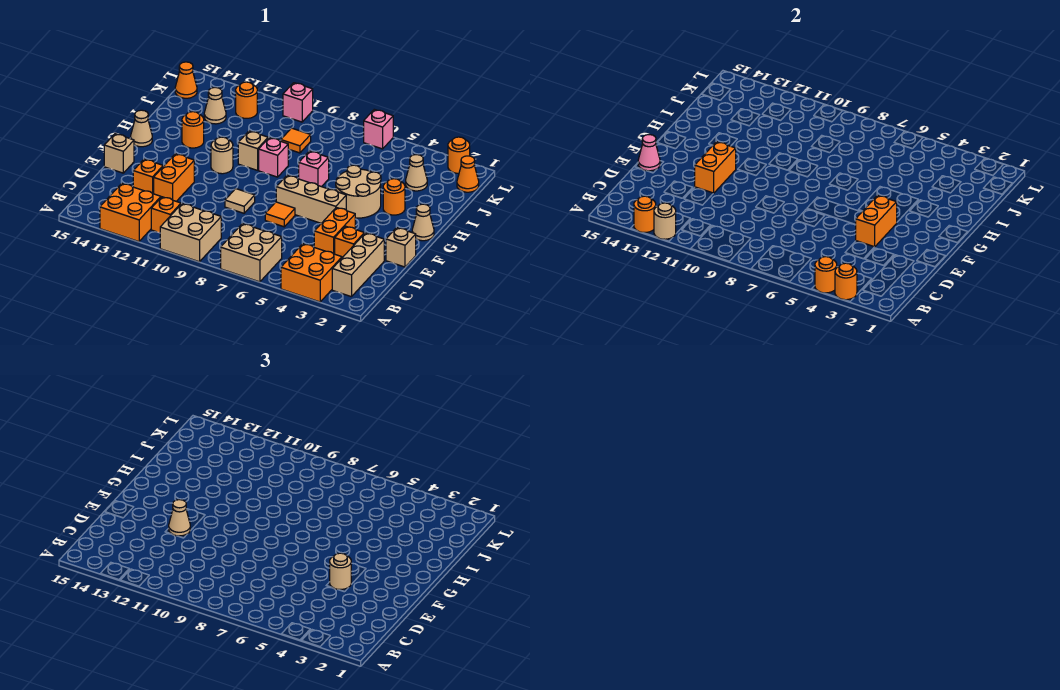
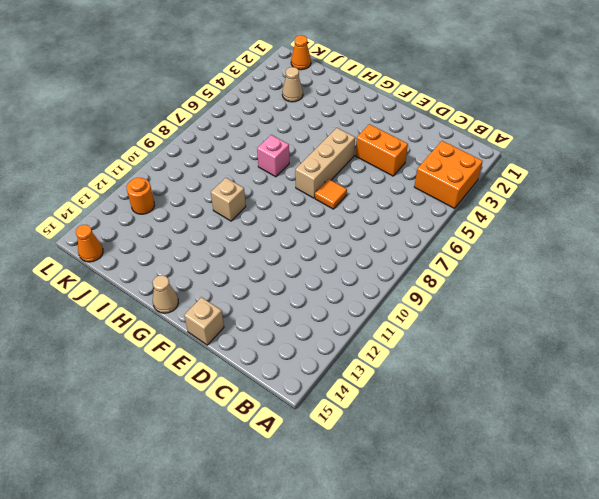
none -> tan 2x2 brick [221,224,282,282]
none -> tan 2x2 brick [160,204,221,262]
none -> orange 2x2 brick [100,183,161,242]
none -> tan 1x3 brick [332,233,384,297]

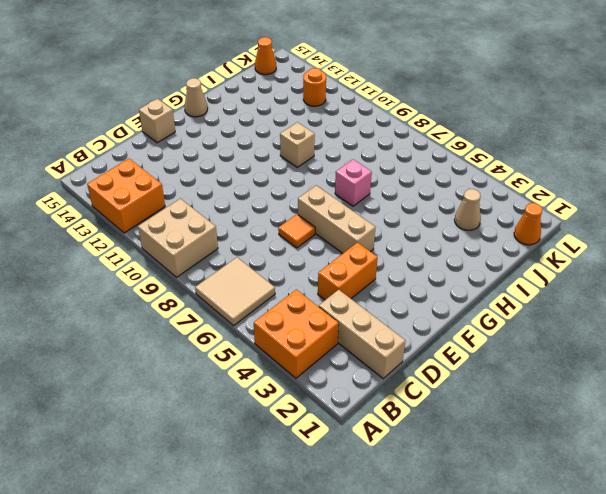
tan 2x2 tile [195,257,275,325] -> tan 2x2 brick [221,224,282,282]
tan 1x3 brick [319,290,405,379] -> tan 1x3 brick turned to [332,233,384,297]
none -> orange 1x1 brick [151,197,181,233]
none -> orange 1x1 brick [335,226,364,258]
none -> orange 1x2 brick [154,154,194,201]
none -> orange 1x1 brick [133,159,163,194]

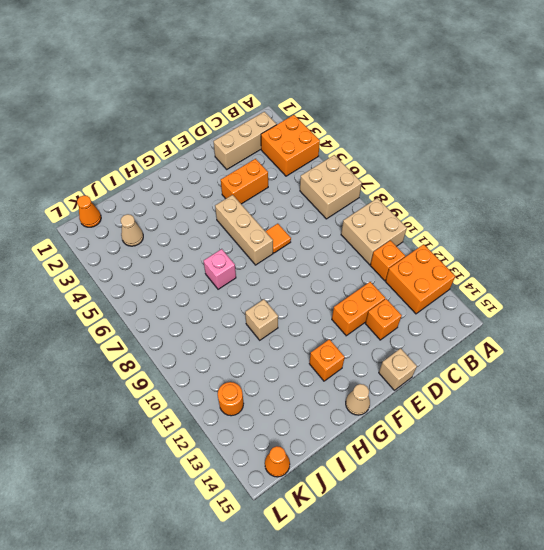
orange 1x1 brick [309,339,345,381] -> orange 1x1 brick moved to [335,226,364,258]
none -> tan 1x1 brick [386,228,416,267]
none -> tan 1x1 tile [225,189,255,213]
none -> tan 1x1 cone [412,204,434,241]
none -> tan 2x2 round brick [336,165,381,218]

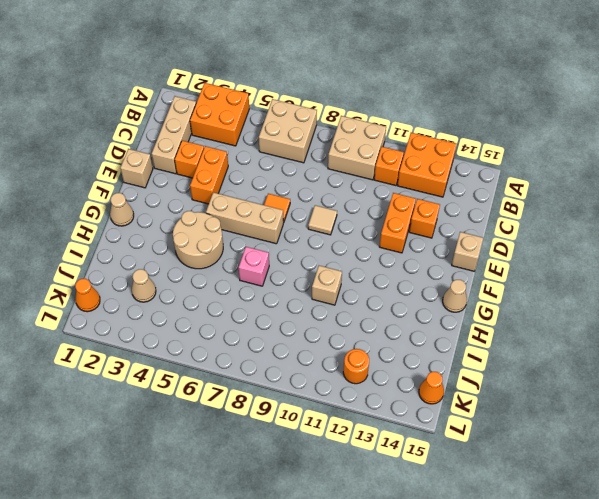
none -> tan 1x1 round brick [211,137,233,174]
none -> orange 1x1 round brick [383,179,405,215]
none -> pink 1x1 brick [259,138,288,177]
none -> orange 1x1 round brick [182,112,204,148]

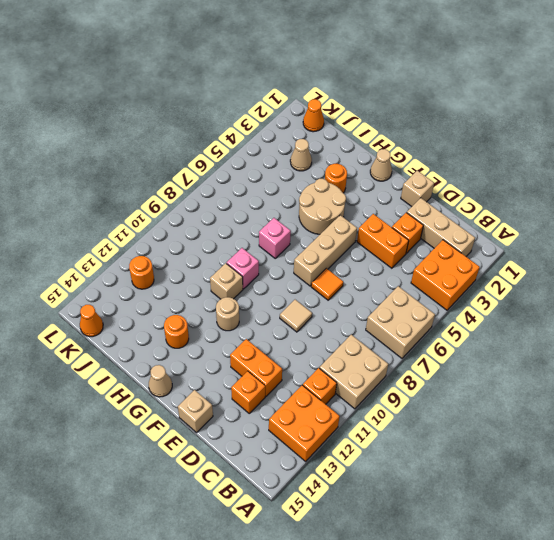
none -> orange 1x1 tile [281,128,311,153]
none -> tan 1x1 cone [204,87,226,124]
none -> orange 1x1 round brick [448,137,470,173]
none -> pink 1x1 brick [364,109,393,149]

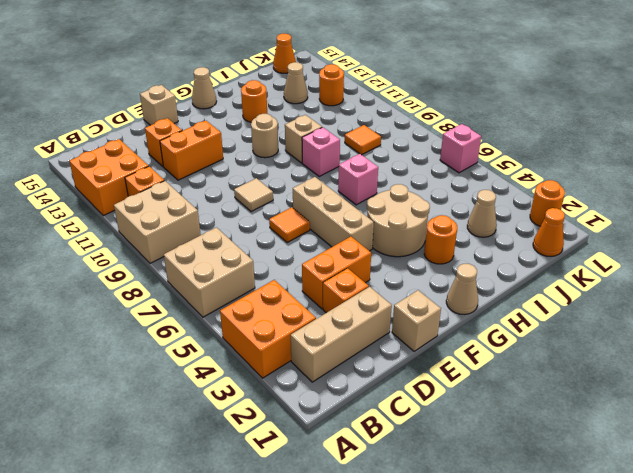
none -> pink 1x1 brick [283,83,313,122]
none -> orange 1x1 round brick [835,263,857,300]
none -> orange 1x1 round brick [815,257,837,293]
none -> tan 1x1 round brick [654,203,676,239]

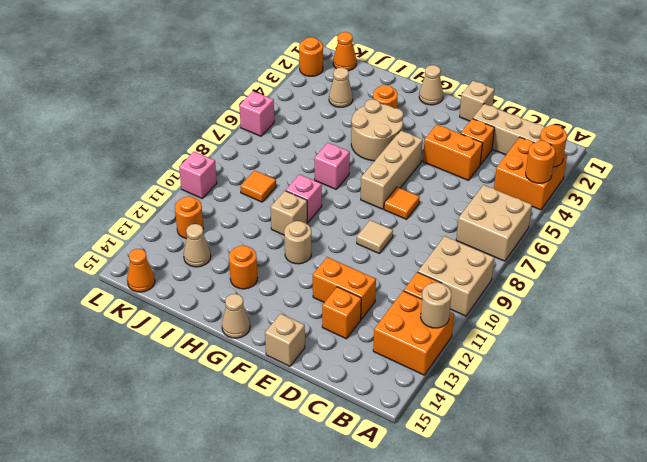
none -> orange 1x1 round brick [634,196,656,232]
none -> orange 1x2 brick [855,195,897,247]
none -> orange 1x2 brick [695,142,736,193]
none -> pink 1x1 cone [638,135,660,171]

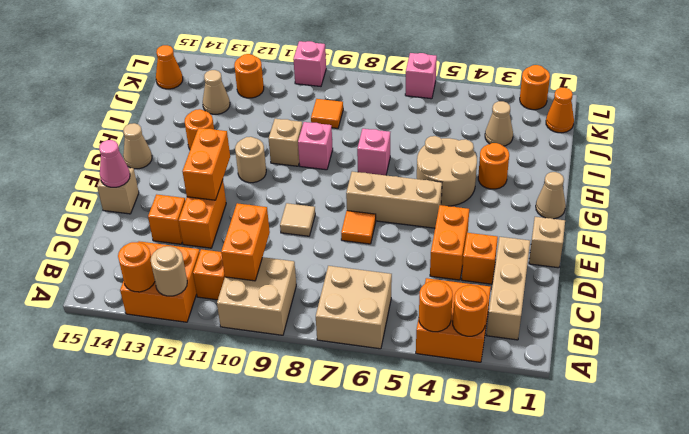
orange 1x2 brick [221,203,270,281] -> orange 1x2 brick moved to [855,195,897,247]
none -> tan 1x1 round brick [330,553,351,590]
none -> tan 1x1 cone [169,500,190,536]

